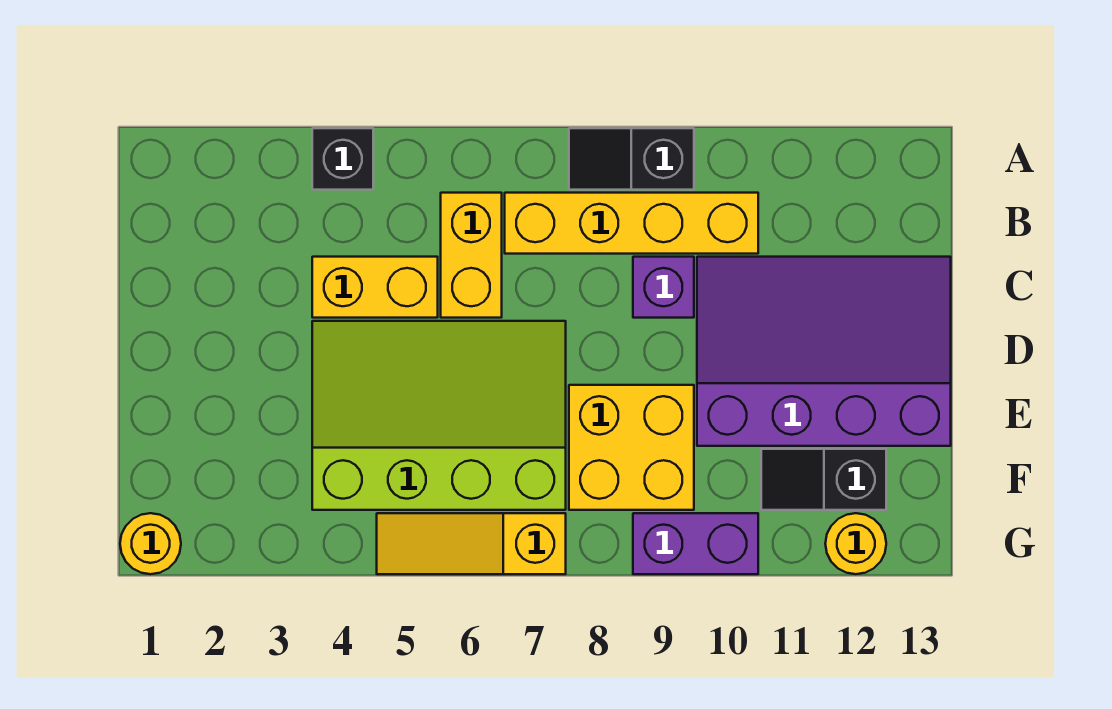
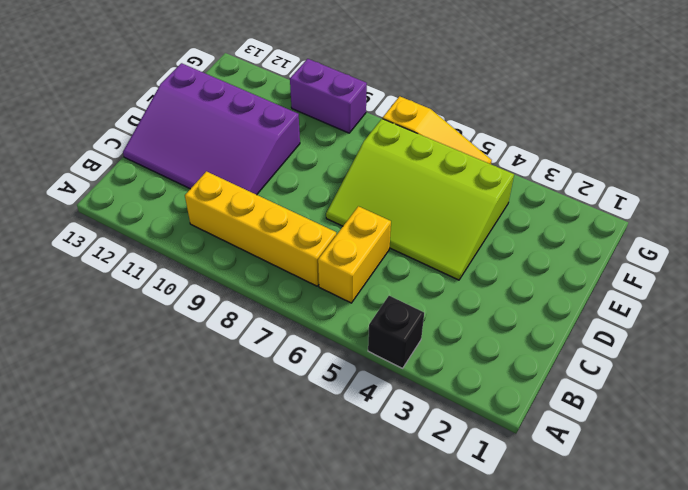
none -> black 1x2 slope [569,128,694,190]
none -> yellow 1x2 brick [312,257,438,318]
none -> purple 1x1 brick [633,257,694,318]

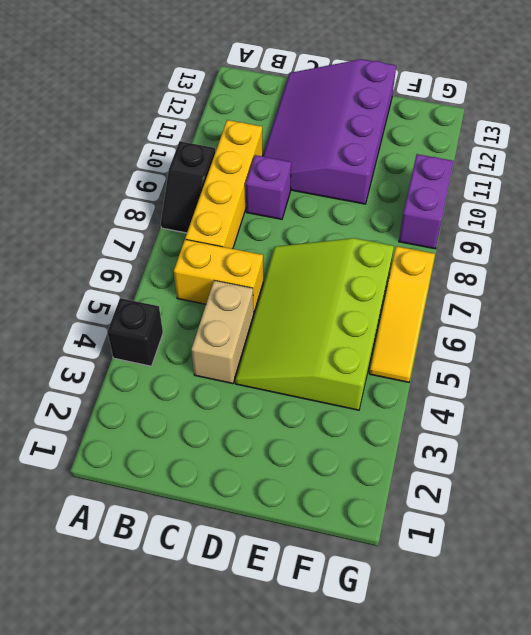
tan 1x2 brick [191,281,254,384] -> yellow 1x2 brick [312,257,438,318]
none -> yellow 2x2 brick [569,385,694,510]
none -> black 1x2 slope [761,449,886,510]
none -> yellow 1x1 round brick [120,513,181,574]

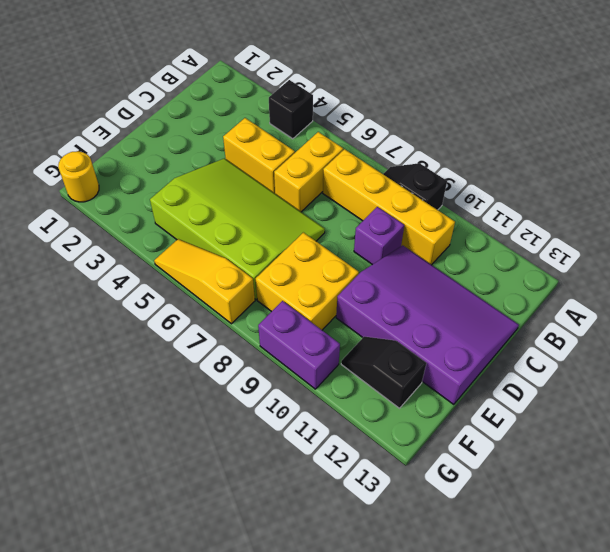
none -> yellow 1x1 round brick [825,513,886,574]

